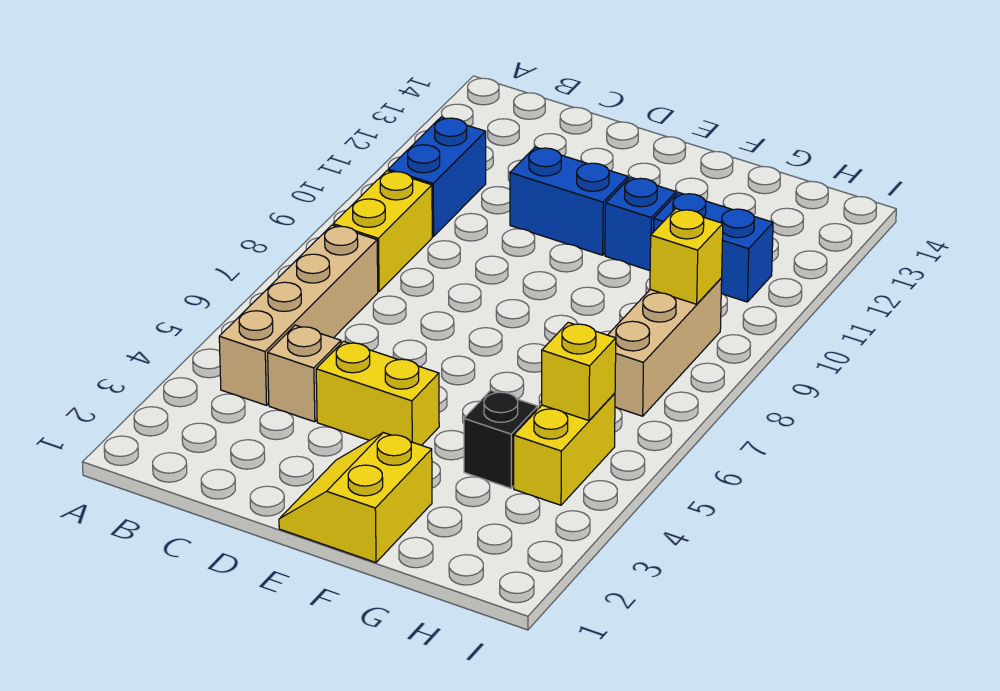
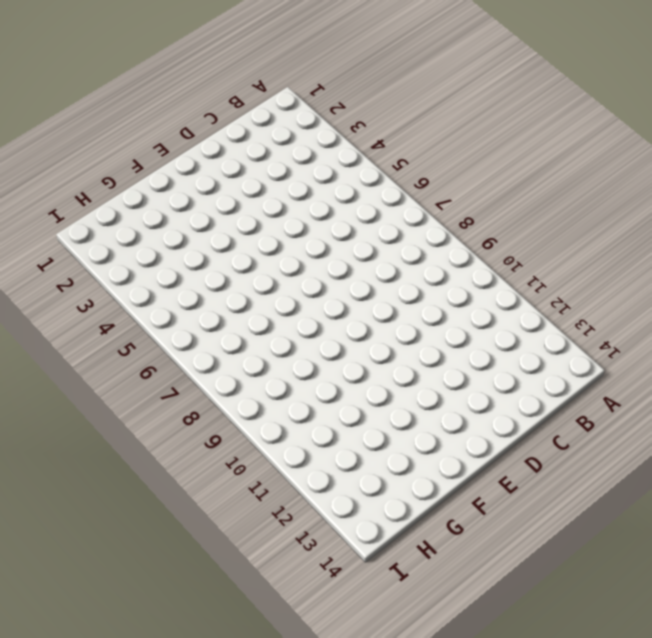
none -> tan 1x4 brick [219,225,378,405]
none -> yellow 1x2 brick [333,171,432,292]
none -> blue 1x2 brick [388,117,486,236]

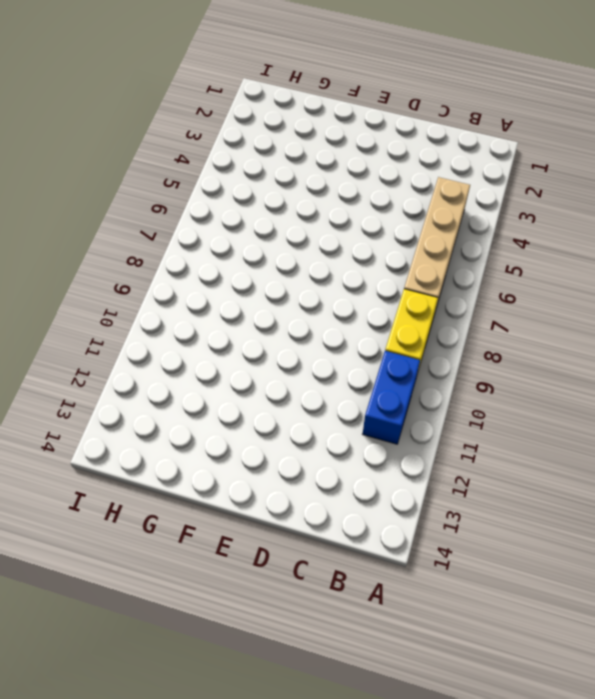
none -> tan 1x1 brick [268,325,341,422]
none -> yellow 1x2 brick [316,341,439,445]
none -> blue 1x2 brick [510,147,628,255]

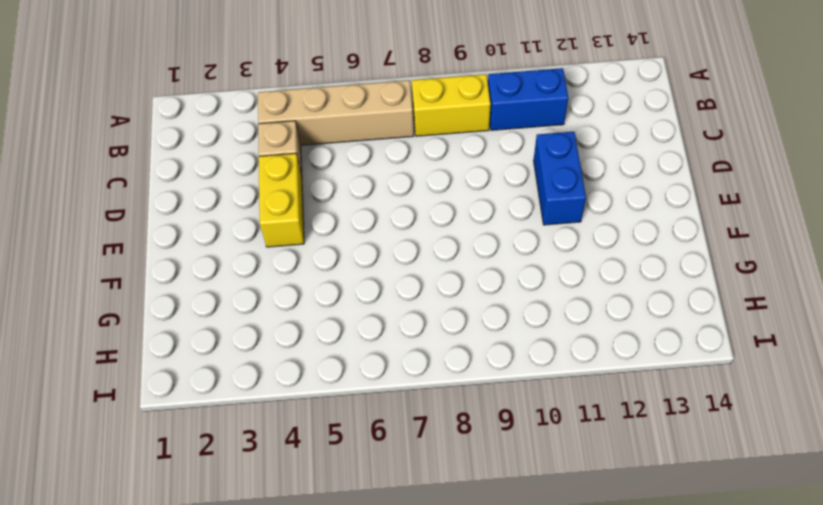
none -> yellow 2x2 slope [279,433,432,562]
none -> blue 1x1 brick [605,177,676,271]
none -> black 1x1 brick [464,390,538,488]

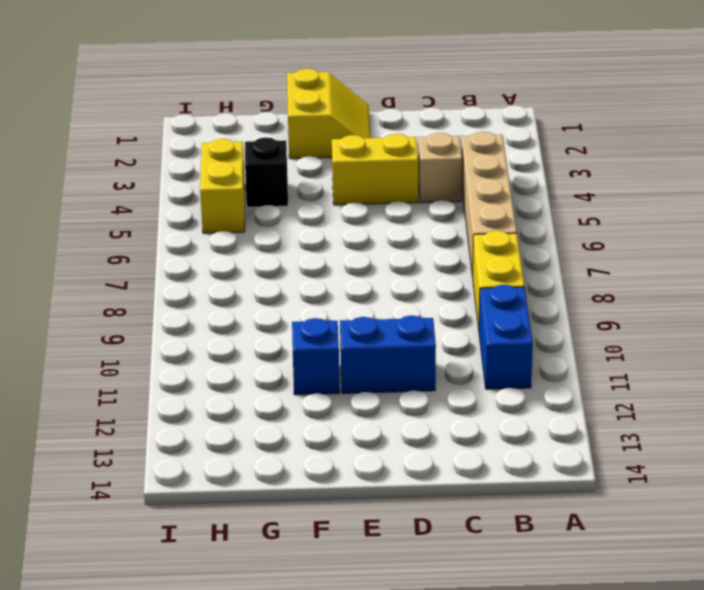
none -> blue 1x2 brick [654,192,773,302]
none -> tan 1x3 brick [608,278,722,416]
none -> yellow 1x1 brick [542,322,616,421]

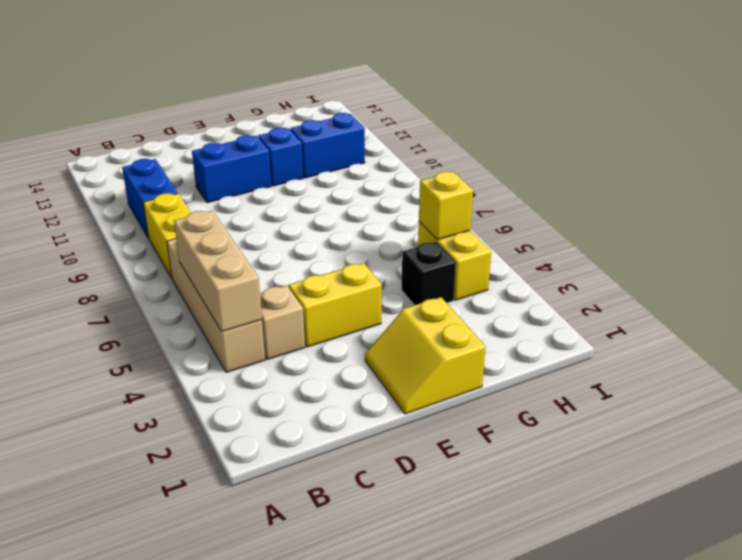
tan 1x3 brick [174,211,262,331] -> tan 1x3 brick moved to [608,278,722,416]
none -> yellow 1x1 brick [650,209,723,304]

